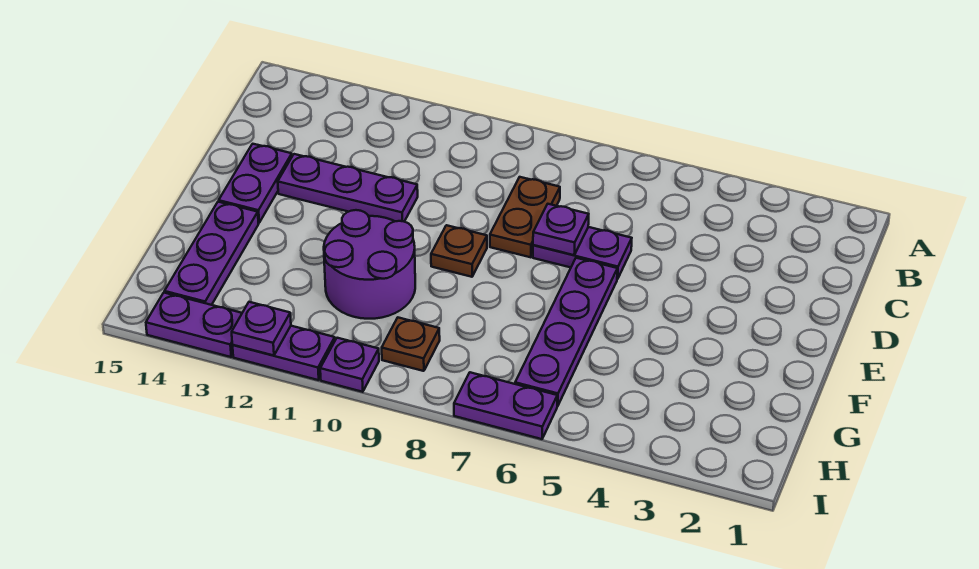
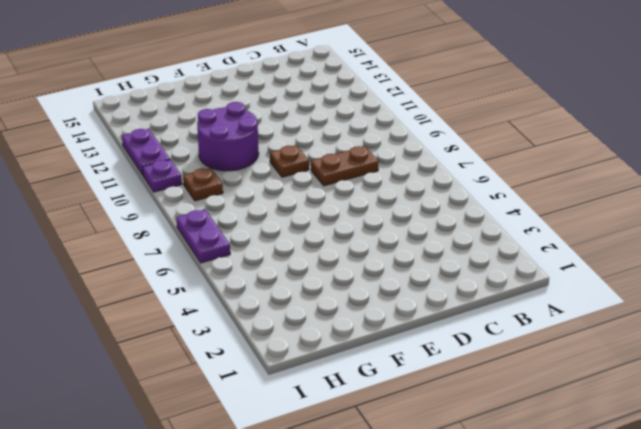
none -> purple 1x2 plate [533,227,632,279]
none -> purple 1x3 plate [278,154,418,222]
none -> purple 1x2 plate [219,144,292,223]

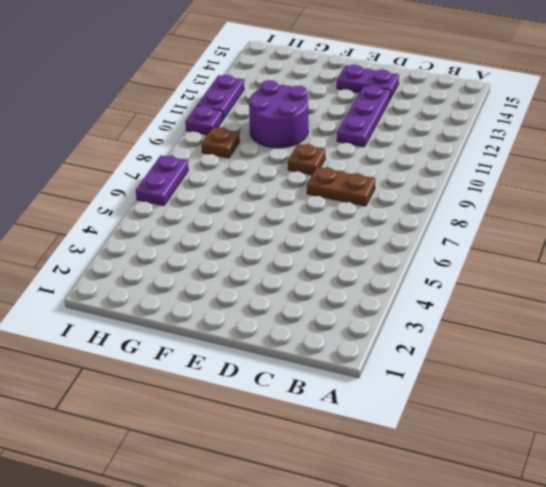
none -> purple 1x2 plate [533,227,632,279]
none -> purple 1x4 plate [515,258,617,406]
none -> purple 1x3 plate [165,202,258,305]

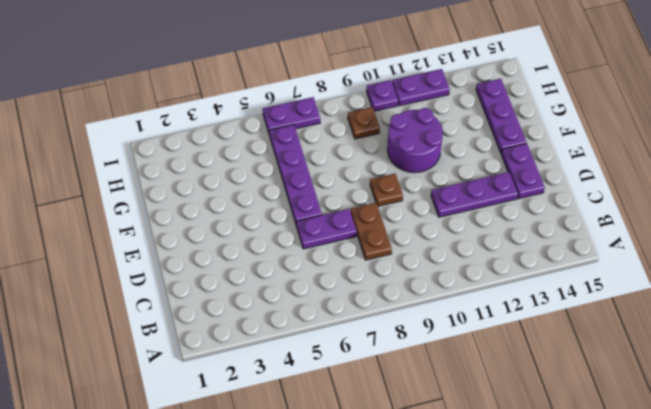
none -> purple 1x2 plate [146,293,242,357]
none -> purple 1x1 plate [533,204,589,255]
none -> purple 1x1 plate [232,302,291,356]

